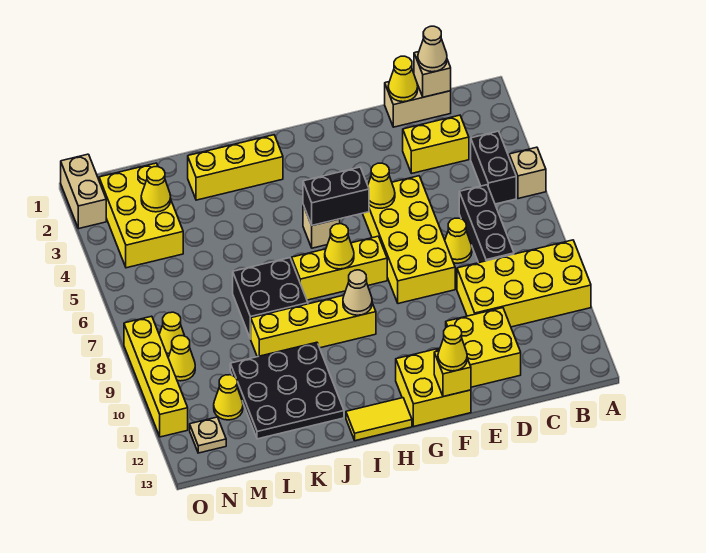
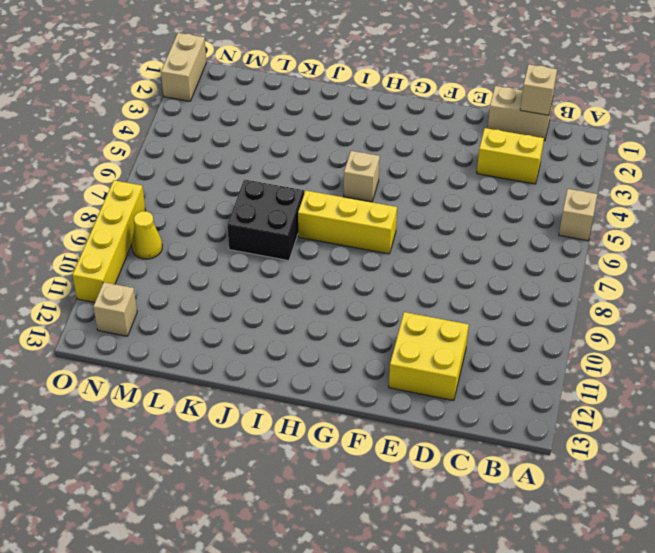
tan 1x1 brick [93,282,137,336] -> tan 1x1 plate [190,417,226,453]
none -> yellow 2x4 brick [457,240,591,327]
none -> black 1x2 brick [471,131,516,204]
none -> black 1x3 brick [459,185,514,263]
none -> yellow 1x1 cone [445,218,472,263]

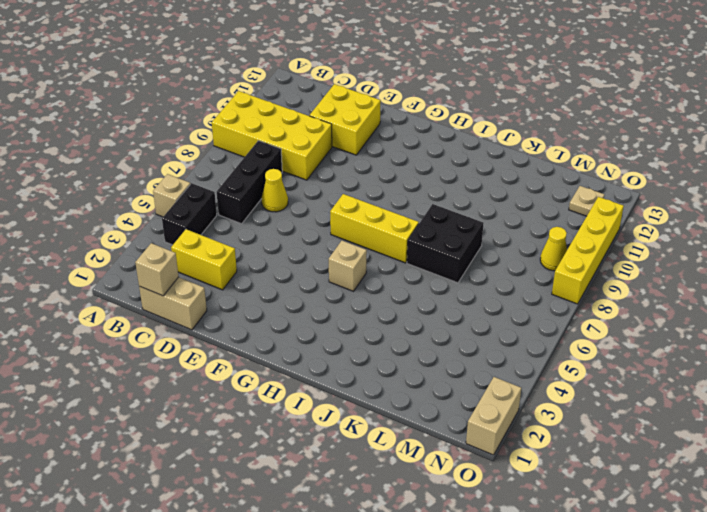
none -> yellow 2x4 brick [362,176,455,304]
none -> yellow 2x2 brick [396,348,471,426]
none -> yellow 1x4 brick [251,295,376,357]
none -> yellow 1x2 tile [346,398,412,441]

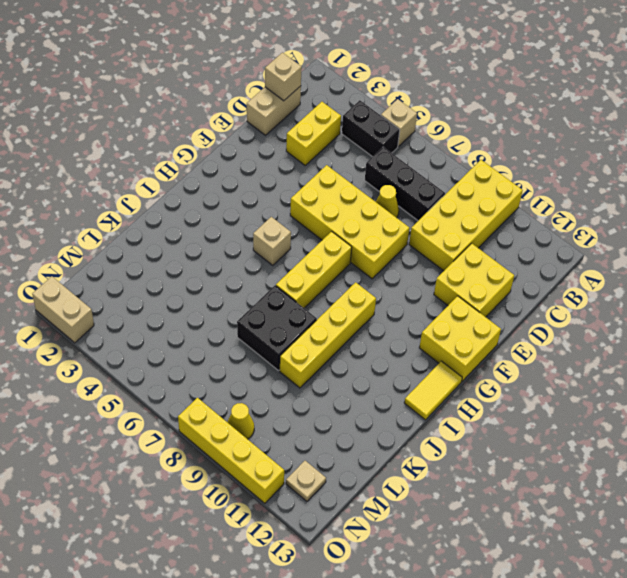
none -> yellow 1x3 brick [188,135,283,200]
none -> black 3x3 plate [230,342,344,439]
none -> yellow 2x3 brick [99,163,183,268]
none -> yellow 1x1 cone [214,375,243,420]

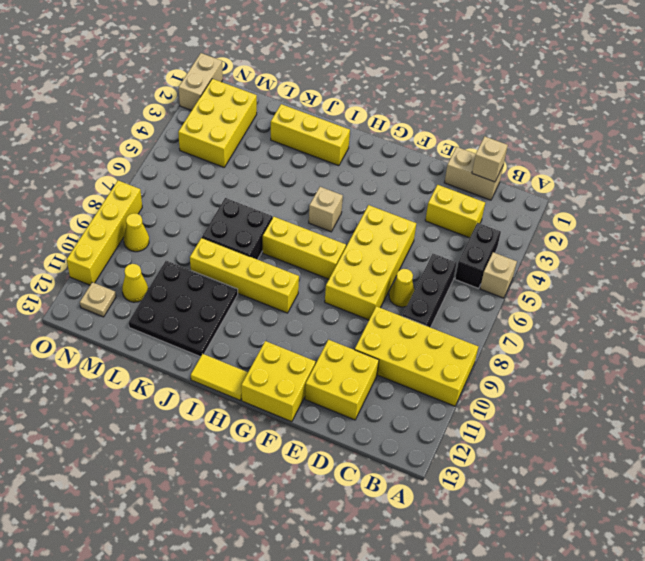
none -> yellow 1x1 cone [159,312,185,357]
none -> yellow 1x1 cone [388,56,418,102]
none -> yellow 1x1 cone [368,163,395,208]
none -> yellow 1x1 brick [434,351,471,397]

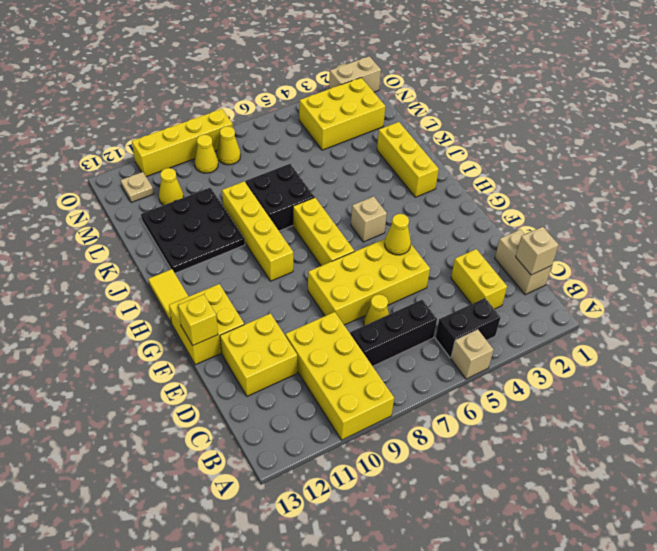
none -> yellow 1x1 cone [388,56,418,102]
none -> black 1x2 brick [303,167,369,225]
none -> yellow 1x1 cone [325,224,354,269]
none -> tan 1x1 cone [343,270,372,315]

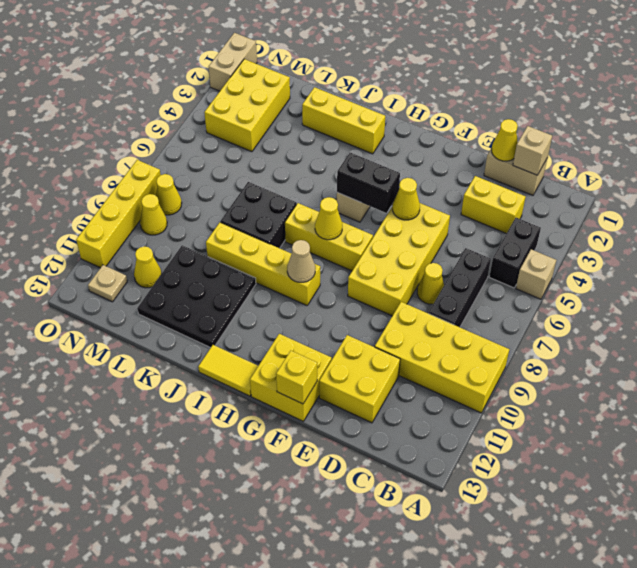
none -> yellow 1x1 cone [141,167,171,212]
none -> tan 1x1 cone [418,26,447,72]
none -> yellow 1x1 cone [438,326,467,371]

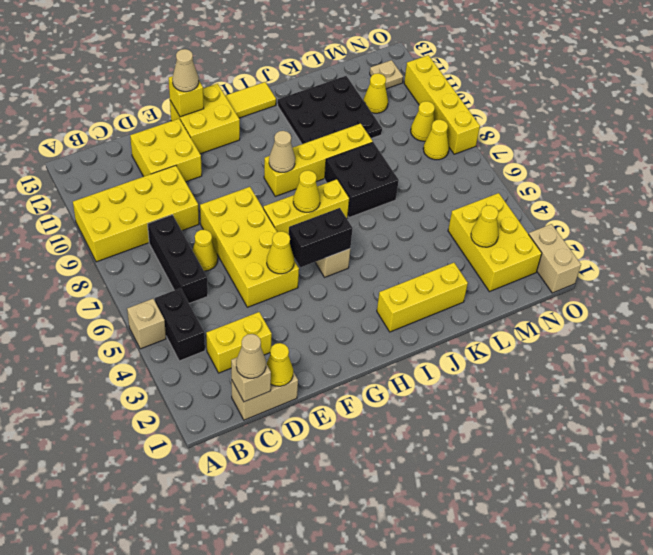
tan 1x1 cone [172,49,199,92] -> yellow 1x1 cone [438,326,467,371]

